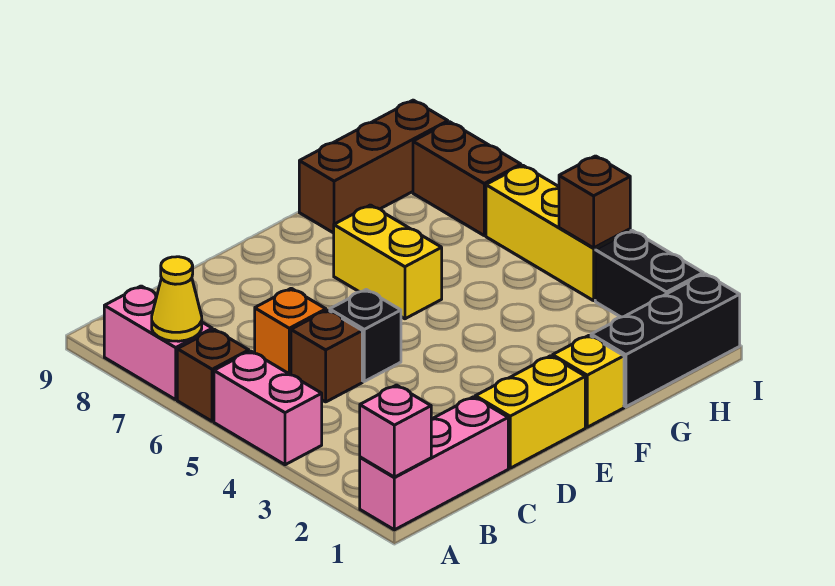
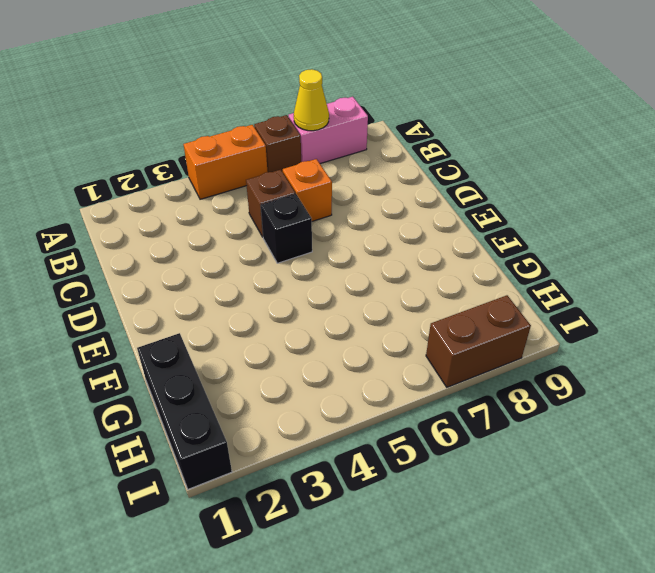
orange 1x2 brick [184,125,267,199] -> pink 1x2 brick [214,351,322,465]
none -> pink 1x3 brick [360,397,508,530]
none -> yellow 1x2 brick [475,356,585,468]
none -> yellow 1x1 brick [553,335,624,427]

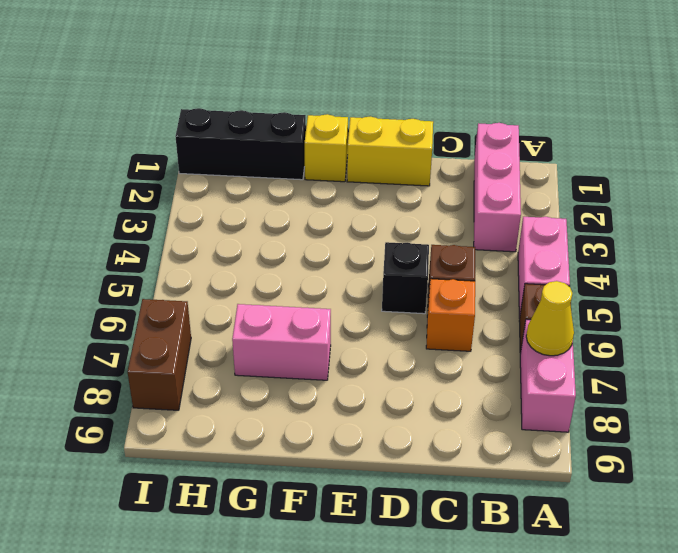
pink 1x3 brick [474,123,521,252] -> pink 1x3 brick turned to [360,397,508,530]
pink 1x2 brick [232,304,331,380] -> yellow 1x2 brick [334,205,442,319]
none -> brown 1x3 brick [299,100,448,233]
none -> black 1x2 brick [595,230,703,317]
none -> yellow 1x3 brick [486,165,630,301]

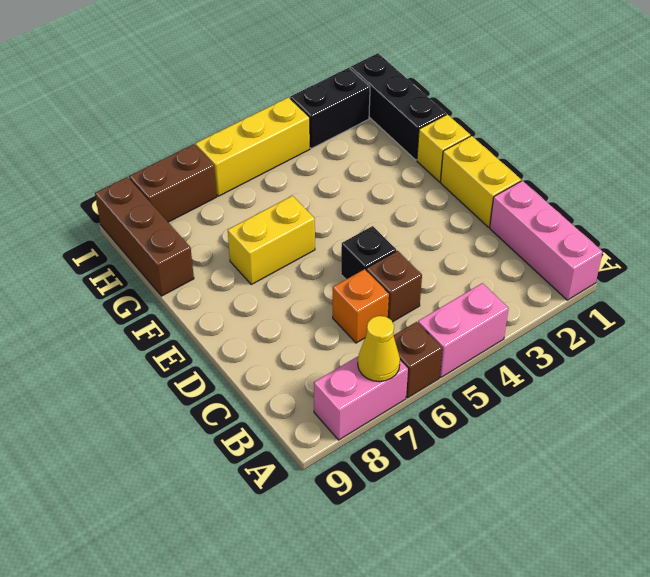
none -> pink 1x1 brick [360,385,431,477]
none -> brown 1x1 brick [559,156,630,248]

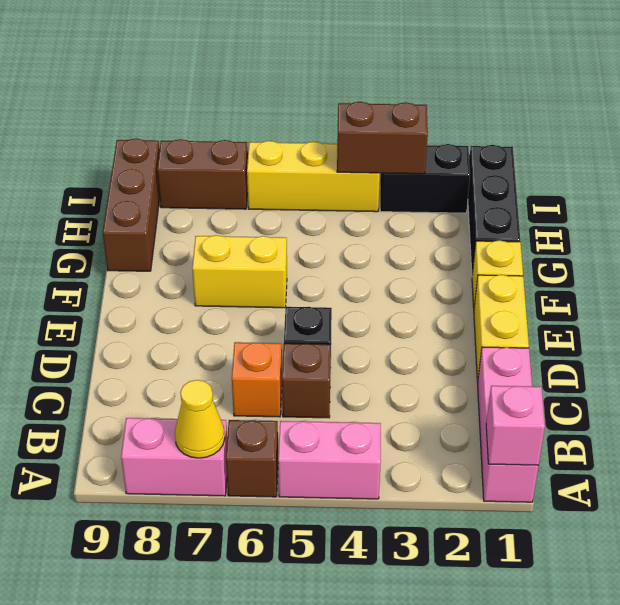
brown 1x2 brick [337,102,428,174] -> brown 1x1 brick [559,156,630,248]

